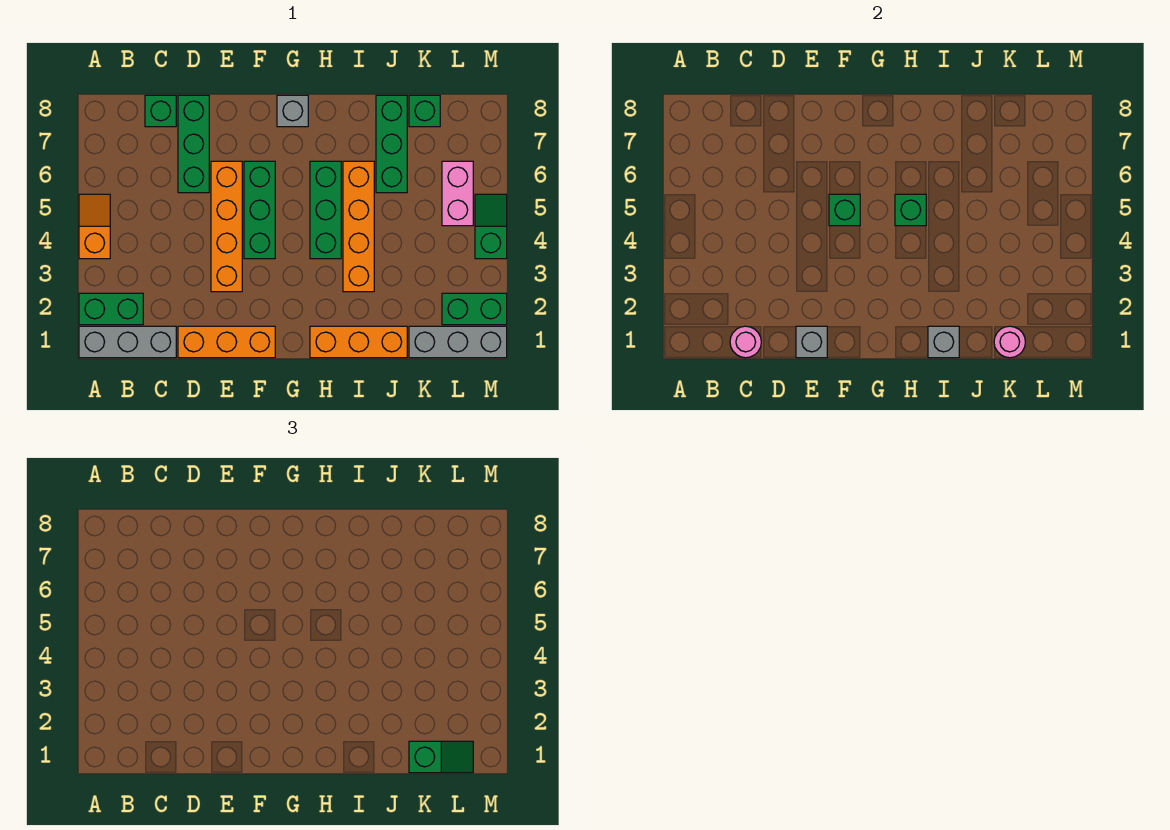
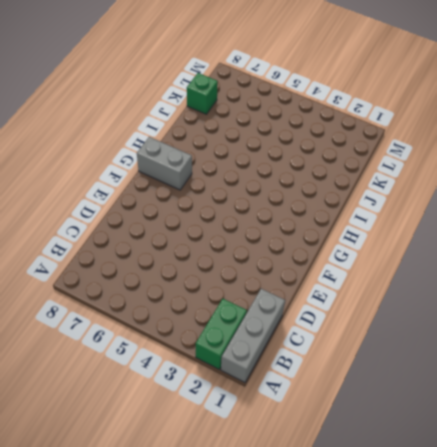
grey 1x2 brick [137,137,192,190] -> grey 1x1 brick [277,95,308,127]
none -> orange 1x2 slope [79,194,110,259]
none -> green 1x1 brick [145,95,176,127]
none -> orange 1x3 brick [178,326,275,358]

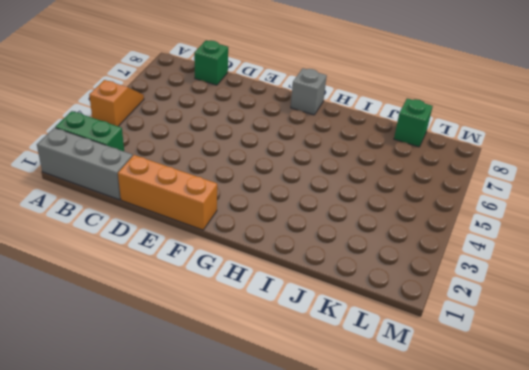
none -> green 1x3 brick [178,95,209,193]
none -> orange 1x4 brick [211,161,242,292]
none -> green 1x3 brick [244,161,275,259]

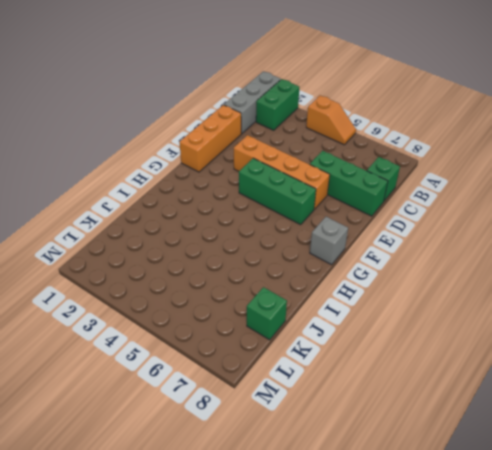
none -> orange 1x3 brick [310,326,407,358]
none -> green 1x3 brick [310,161,341,259]
none -> orange 1x4 brick [343,161,374,292]

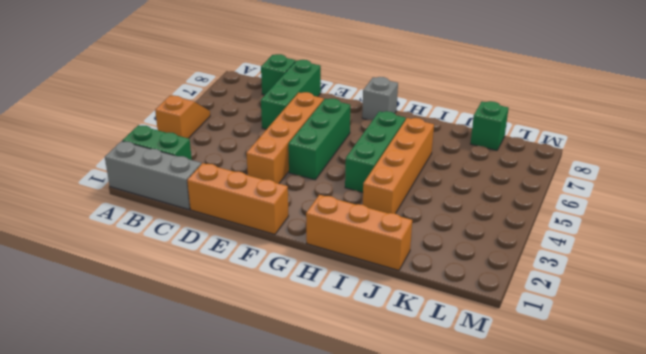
none -> green 1x3 brick [376,95,407,193]
none -> grey 1x3 brick [409,326,507,358]
none -> green 1x2 brick [442,293,507,325]

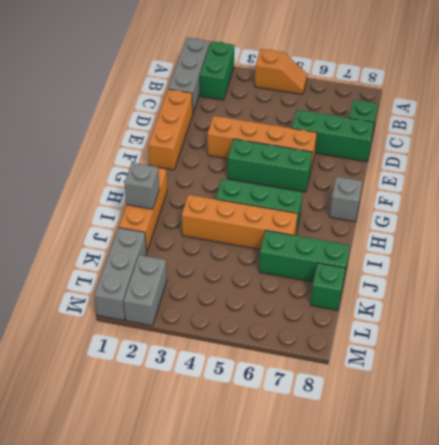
grey 1x2 brick [123,255,167,326] -> green 1x2 brick [442,293,507,325]
none -> pink 1x2 brick [442,161,473,226]
none -> green 1x2 slope [475,194,507,259]
none -> pink 1x1 round brick [730,326,761,358]

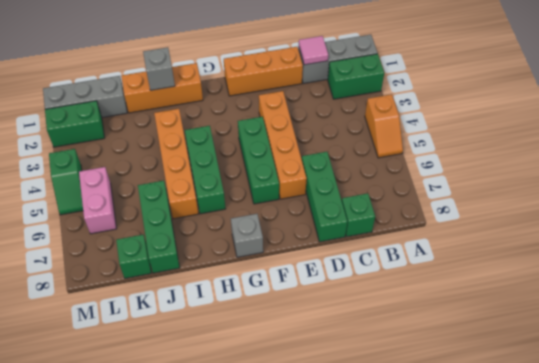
pink 1x1 tile [299,36,328,65] -> pink 1x1 round brick [730,326,761,358]
none -> grey 1x1 brick [796,326,827,358]
none -> green 1x1 brick [829,194,860,226]
none -> green 1x1 brick [895,194,926,226]

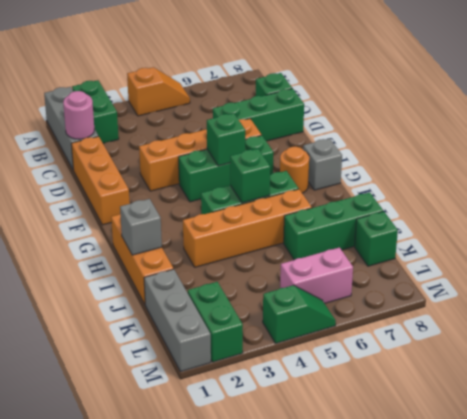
orange 1x1 round brick [280,147,309,193] -> none
none -> grey 1x1 brick [796,326,827,358]
none -> pink 1x1 round brick [994,326,1025,358]
none -> green 1x2 slope [409,741,473,773]

